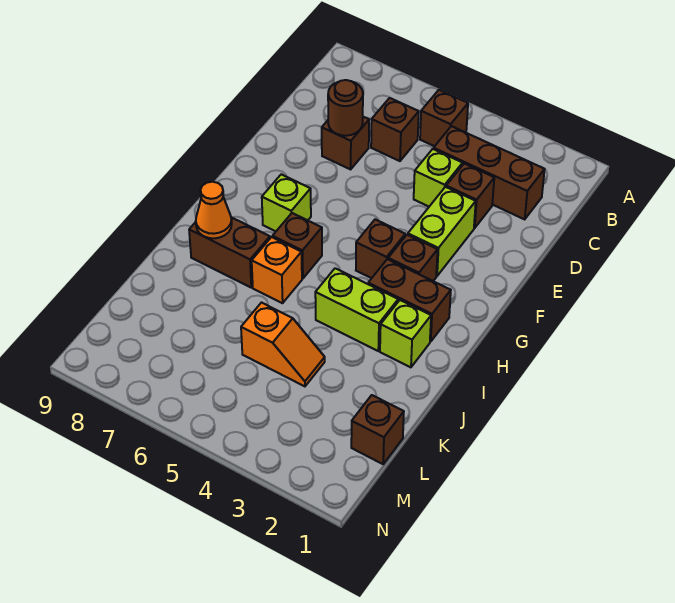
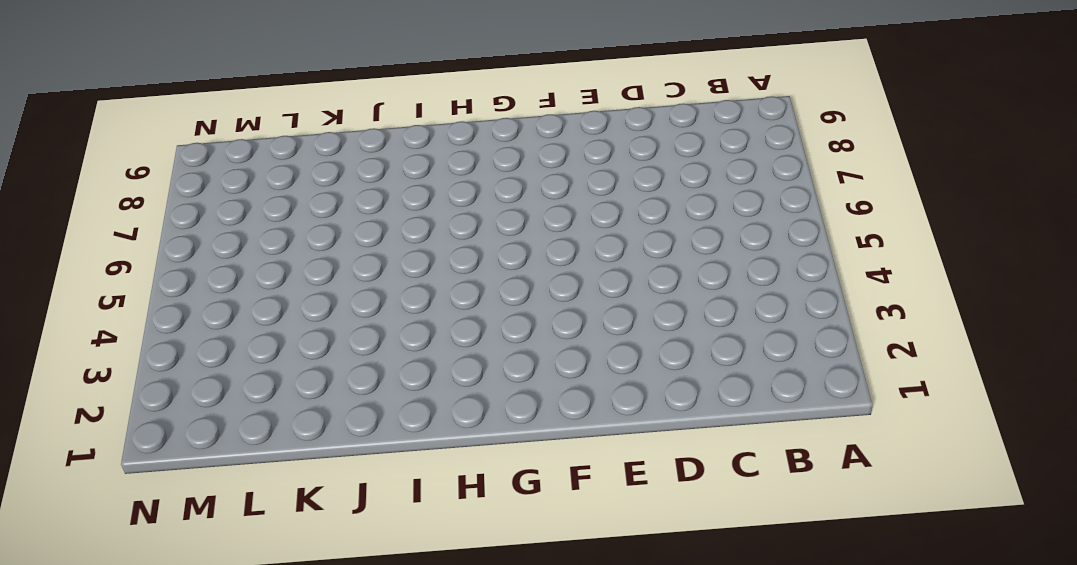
none -> brown 1x1 brick [420,90,468,146]
none -> brown 1x3 brick [434,126,545,219]
none -> brown 1x1 brick [371,98,419,161]

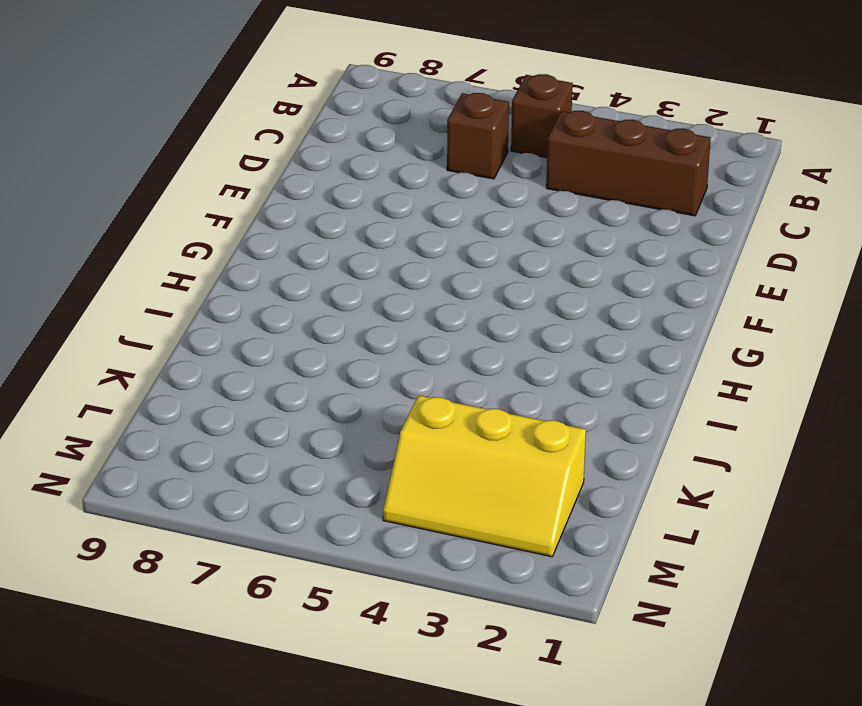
yellow 2x3 slope [383,395,586,557] -> none
none -> brown 1x1 brick [446,164,494,228]
none -> lime 1x1 brick [414,149,463,206]
none -> brown 1x1 brick [322,117,369,169]

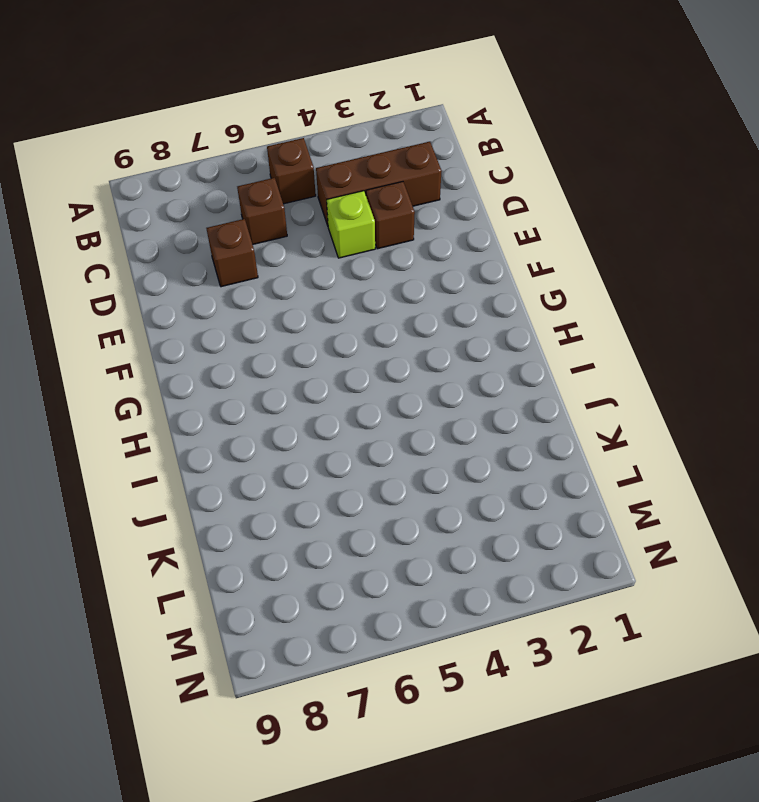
none -> lime 1x2 brick [408,187,476,276]
none -> brown 1x1 brick [388,235,438,281]
none -> brown 1x1 brick [356,219,405,278]

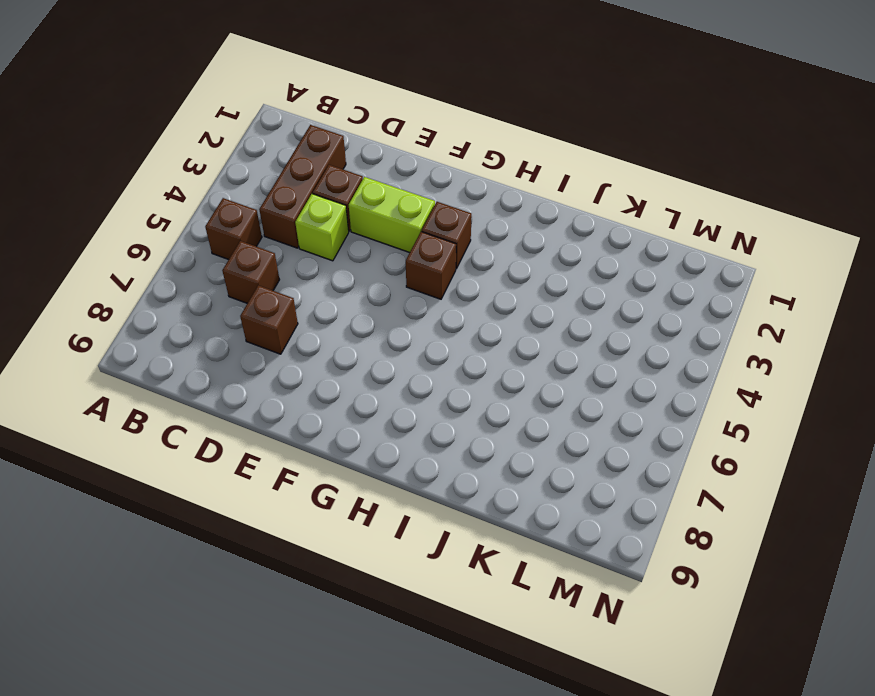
none -> lime 1x1 brick [262,174,311,231]
none -> brown 1x2 brick [368,259,451,342]
none -> brown 1x1 brick [272,213,322,279]

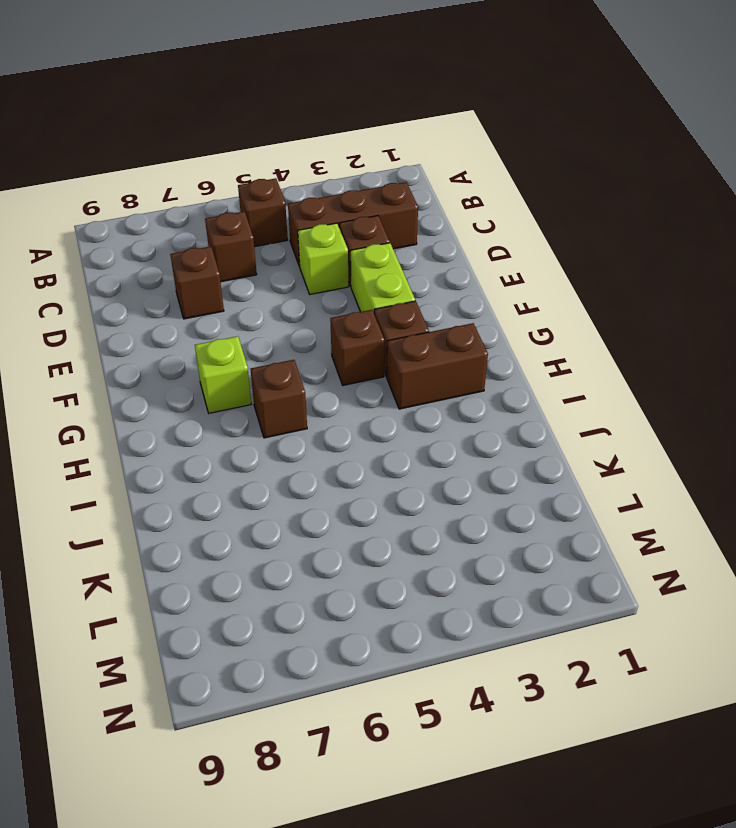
none -> lime 1x1 brick [380,300,431,367]
none -> lime 1x2 brick [315,268,398,351]
none -> orange 1x1 brick [252,237,302,303]

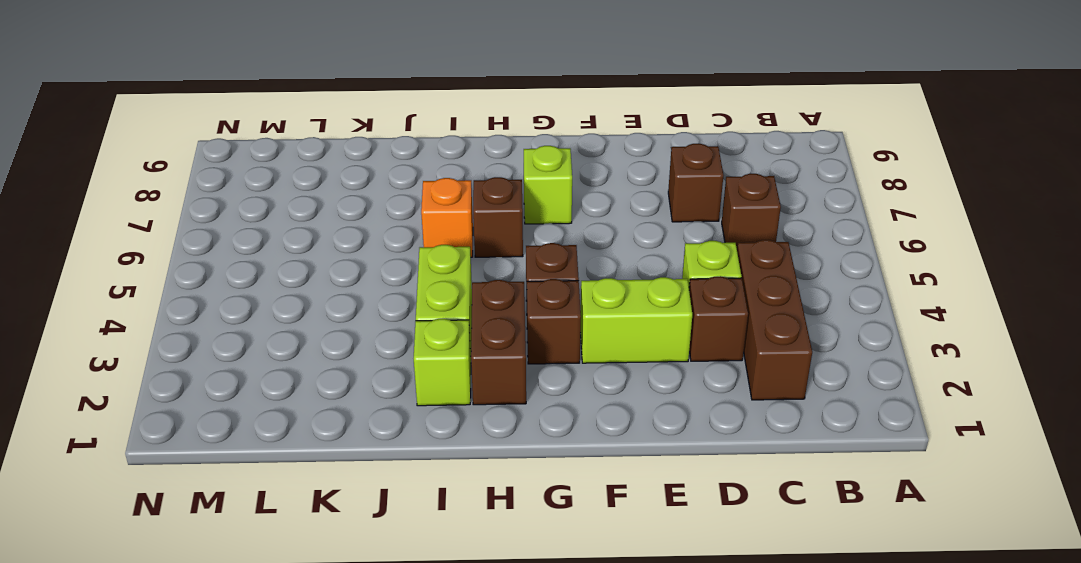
none -> brown 1x1 brick [420,90,468,146]
none -> brown 1x2 brick [189,217,270,287]
none -> orange 1x2 slope [241,303,325,386]

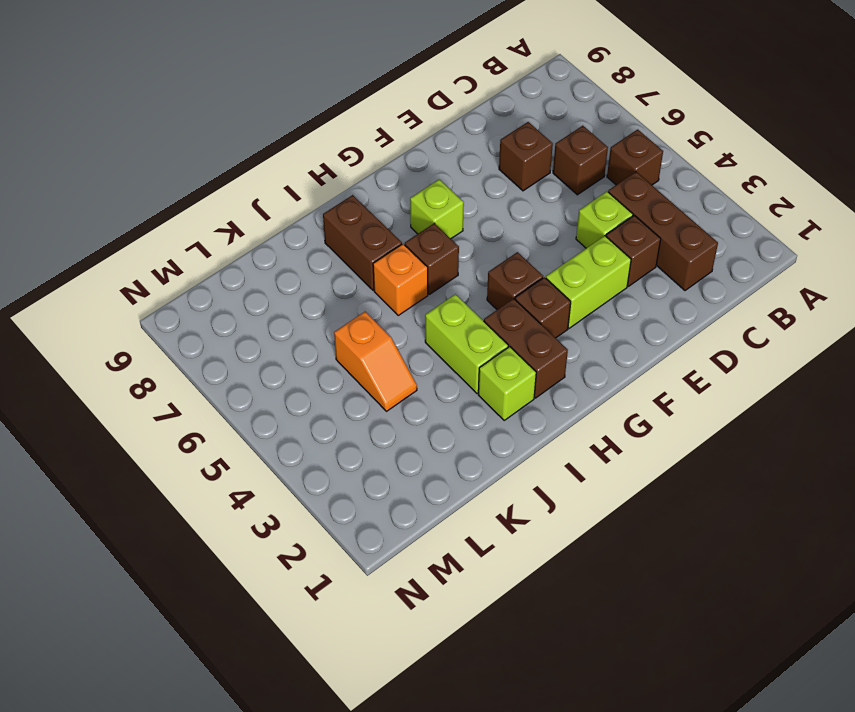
none -> brown 1x1 brick [351,395,404,464]
none -> brown 1x1 round brick [328,80,363,136]
none -> orange 1x1 cone [196,182,232,238]

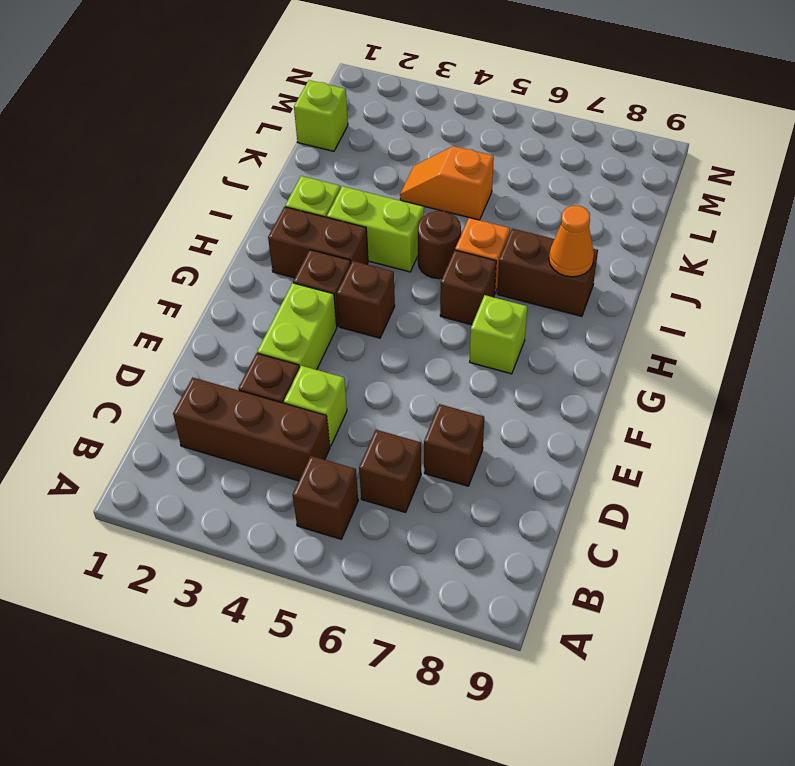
brown 1x1 round brick [418,211,461,279] -> brown 1x1 round brick moved to [328,80,363,136]
lime 1x1 brick [294,80,348,151] -> brown 1x1 brick [351,395,404,464]

